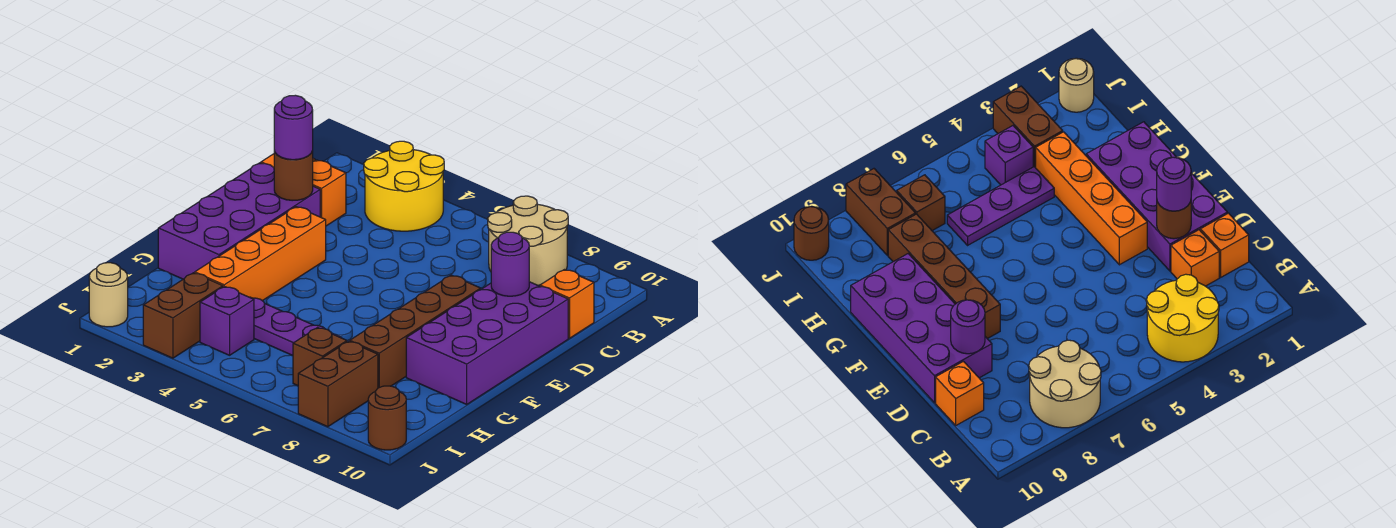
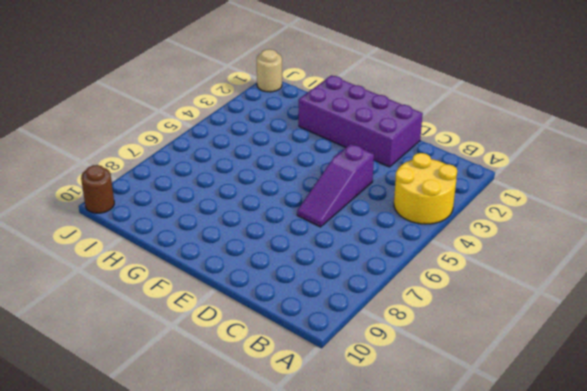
purple 1x3 slope [297,144,374,227] -> none
none -> tan 2x2 round brick [488,196,568,285]
none -> orange 1x1 brick [1200,213,1249,277]
none -> orange 1x1 brick [313,160,346,226]

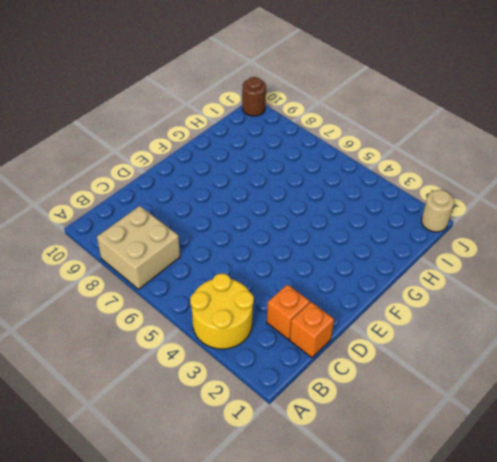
tan 2x2 brick [97,206,180,289] -> tan 2x2 round brick [488,196,568,285]
none -> orange 1x1 brick [540,270,594,338]
none -> purple 2x4 brick [158,163,320,279]
none -> purple 2x4 brick [406,282,568,404]

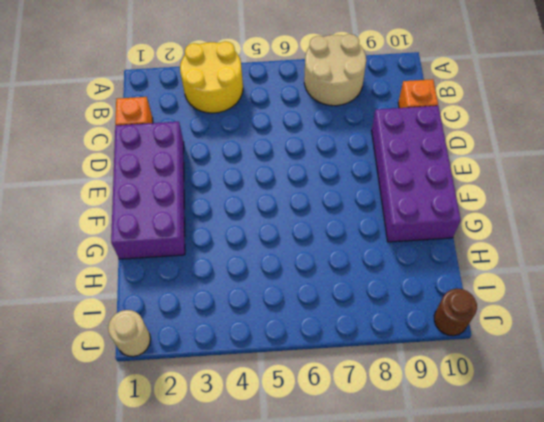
none -> orange 1x1 brick [313,160,346,226]
none -> orange 1x4 brick [195,207,326,301]
none -> brown 1x4 brick [350,275,481,388]

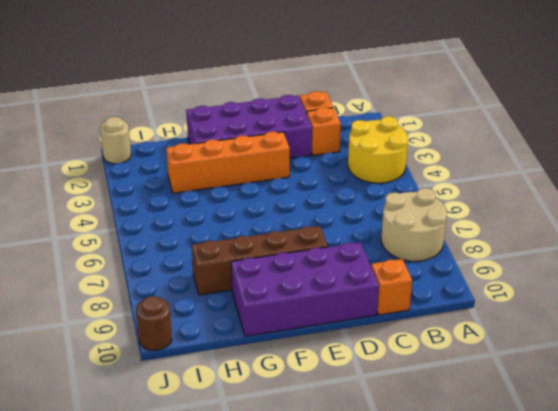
none -> purple 1x3 plate [250,297,341,356]
none -> brown 1x2 brick [143,273,223,358]
none -> purple 1x1 brick [200,286,254,355]

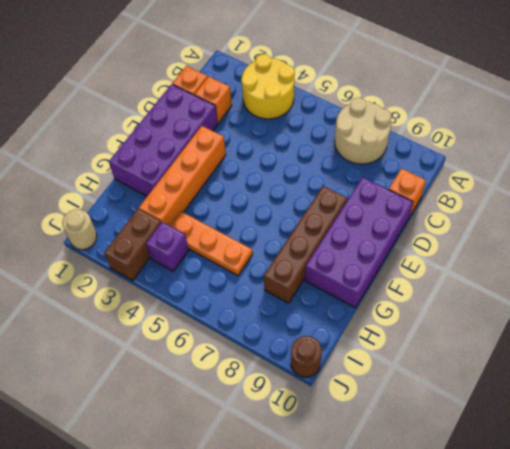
orange 1x3 plate [170,212,253,276] -> purple 1x3 plate [250,297,341,356]
none -> brown 1x1 brick [293,328,347,386]
none -> brown 1x2 brick [298,341,378,427]
none -> brown 1x1 round brick [274,151,313,201]

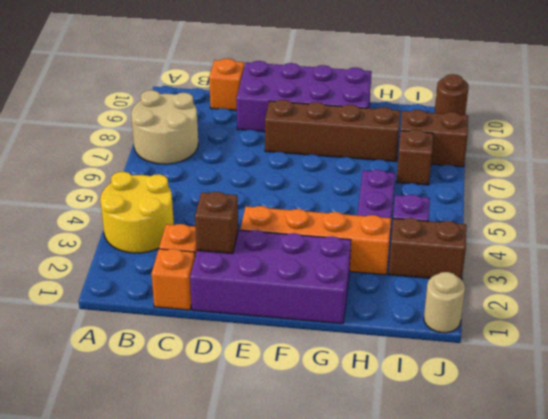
brown 1x1 brick [195,192,238,254] -> brown 1x1 round brick [274,151,313,201]
none -> purple 1x1 round brick [491,232,529,296]
none -> purple 1x1 round brick [274,95,313,160]

